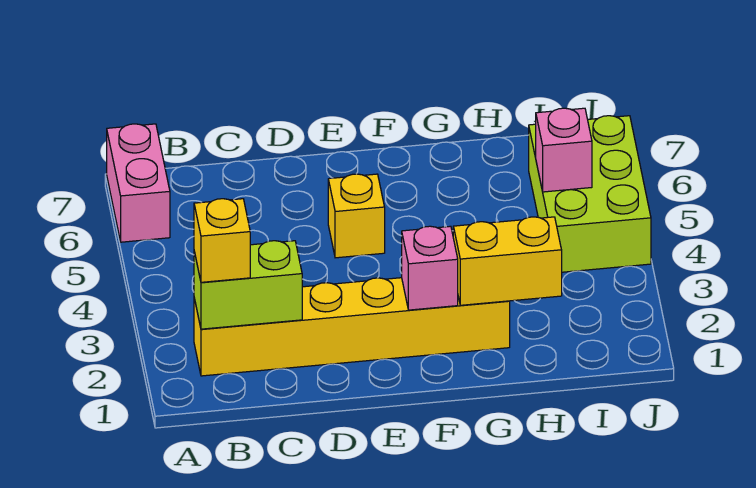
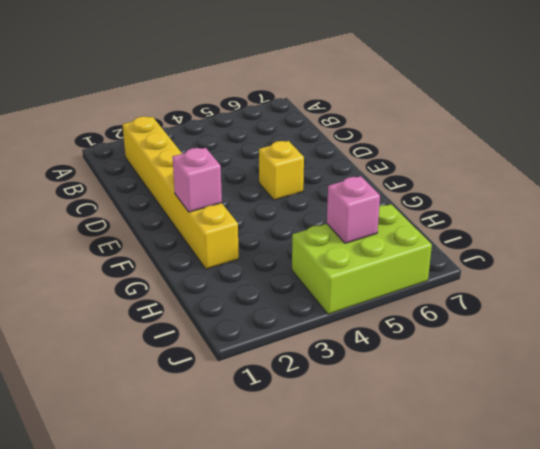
none -> pink 1x2 brick [107,124,170,242]
none -> lime 1x2 brick [194,241,302,329]

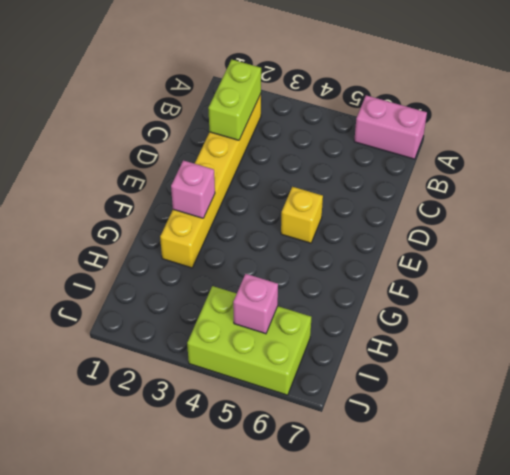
none -> yellow 1x2 brick [453,217,562,305]
none -> yellow 1x1 brick [194,199,250,282]

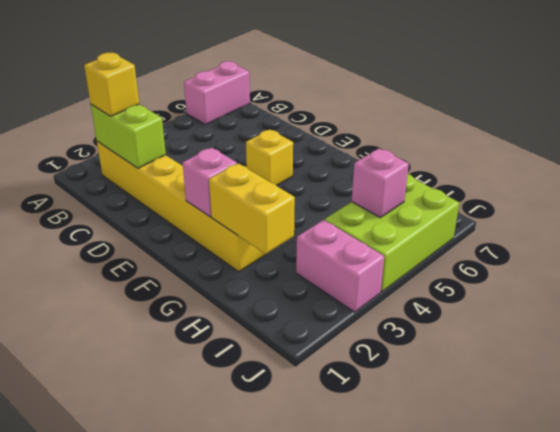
pink 1x2 brick [296,220,384,312] -> none

